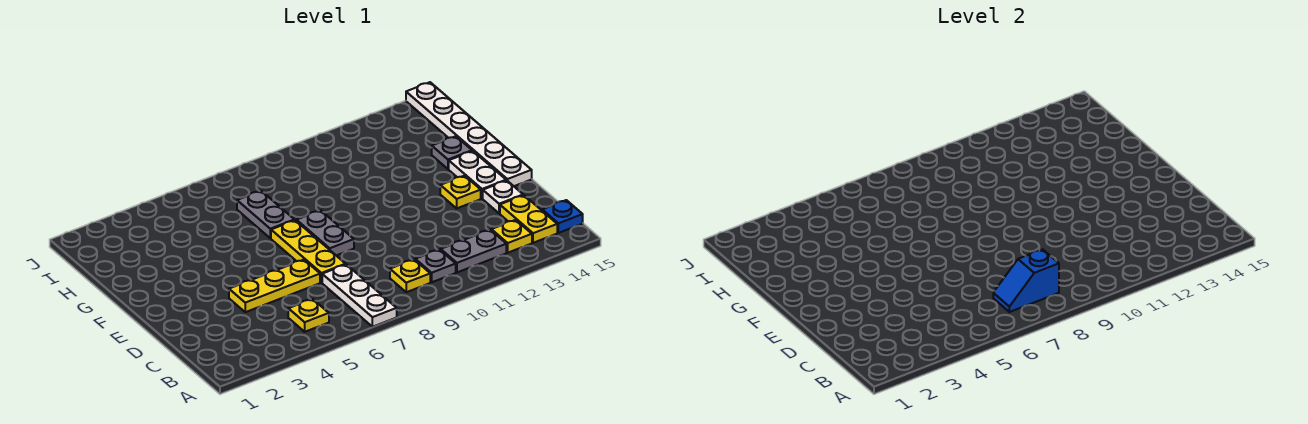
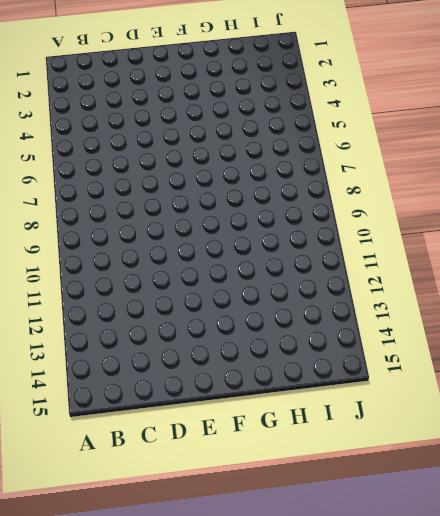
none -> white 1x3 plate [322,264,397,327]
none -> yellow 1x1 plate [288,299,329,332]
none -> yellow 1x1 plate [390,260,430,292]

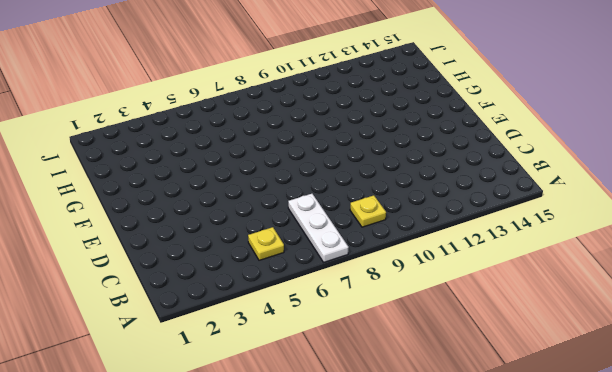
none -> grey 1x1 plate [415,250,456,282]
none -> grey 1x2 plate [441,230,506,272]
none -> yellow 1x1 plate [492,220,532,253]

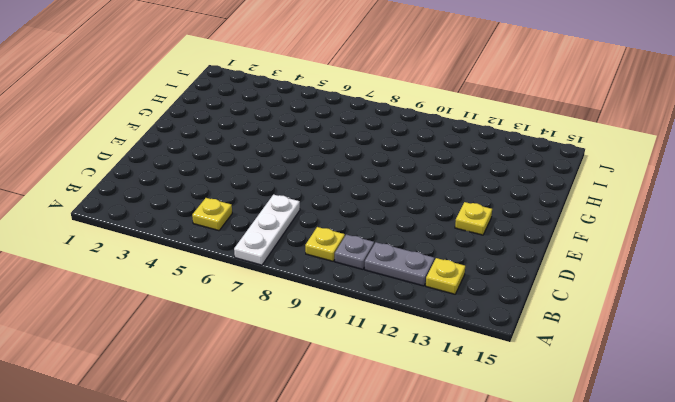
none -> yellow 1x2 plate [500,195,557,243]
none -> blue 1x1 plate [542,200,583,233]
none -> yellow 1x3 plate [229,260,320,312]

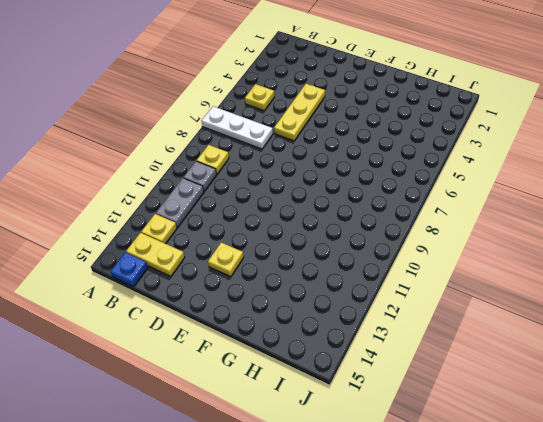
none -> yellow 1x3 plate [271,220,346,283]
none -> white 1x1 plate [483,180,523,213]
none -> grey 1x2 plate [296,210,354,256]

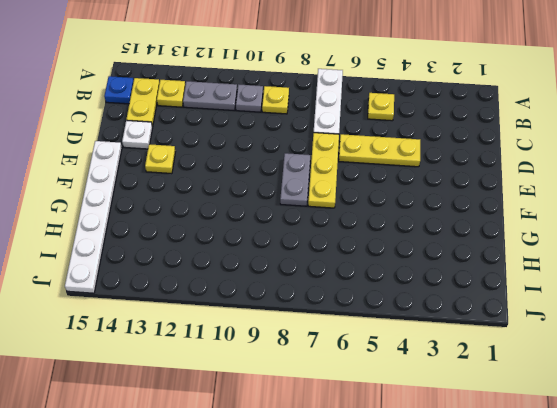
none -> white 1x2 plate [449,151,506,199]
none -> grey 1x2 plate [237,191,294,238]
none -> grey 1x1 plate [432,136,472,169]

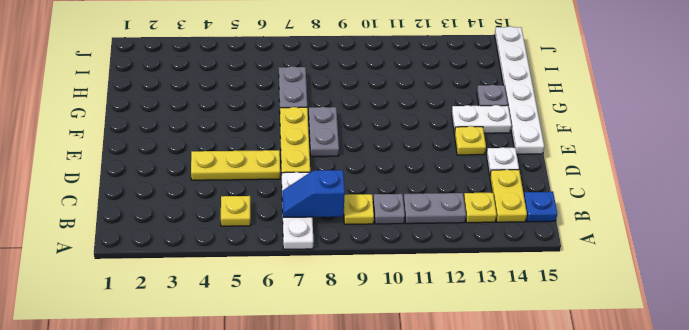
white 1x2 plate [452,105,511,133] -> white 1x2 plate turned to [449,151,506,199]

